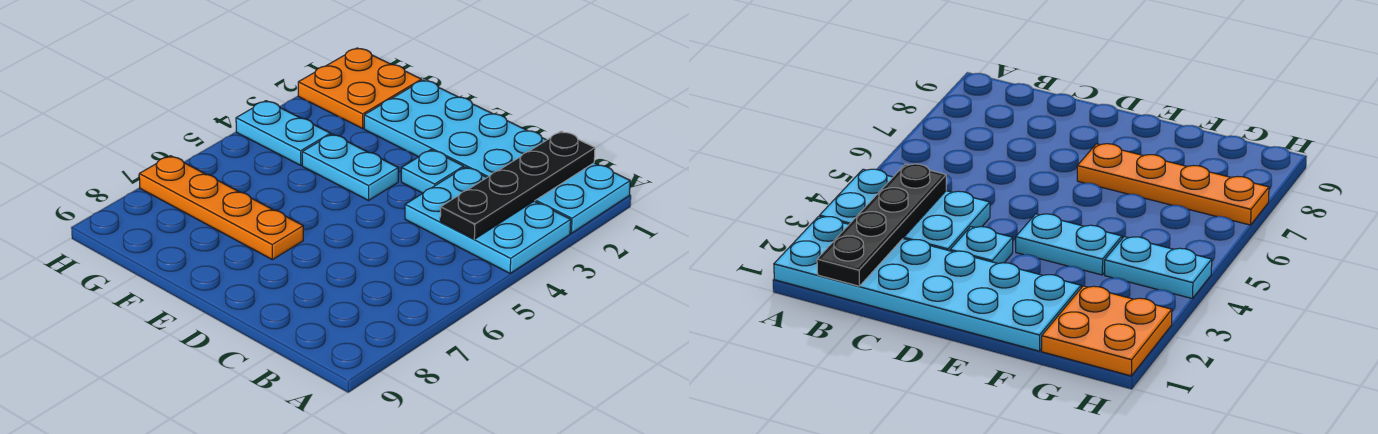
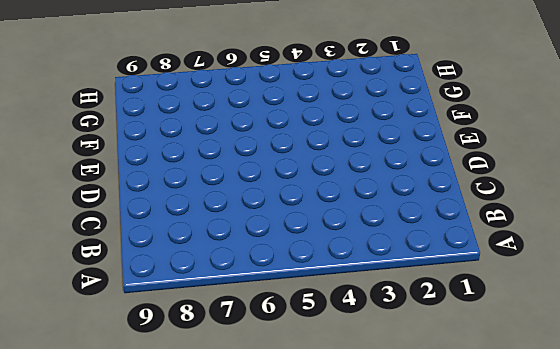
none -> cyan 2x6 plate [364,80,630,233]
none -> cyan 2x3 plate [405,167,571,273]

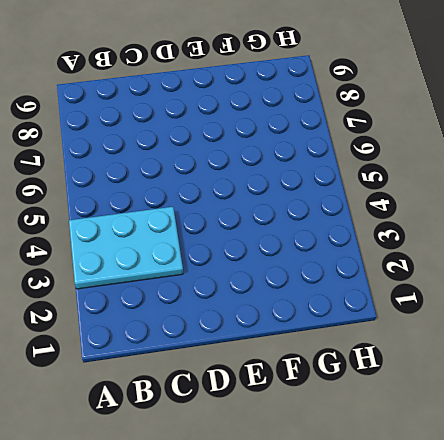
none -> cyan 2x6 plate [364,80,630,233]
none -> cyan 1x1 plate [401,150,464,193]

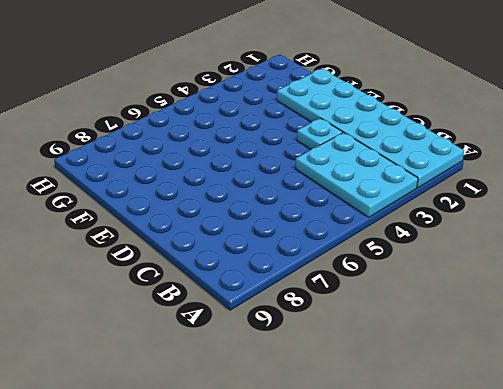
none -> cyan 1x2 plate [302,134,398,200]
none -> orange 1x4 plate [139,156,303,260]

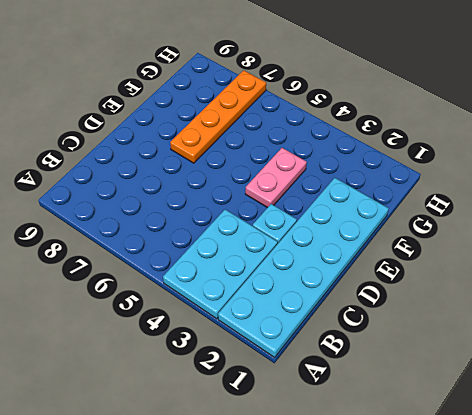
pink 1x2 plate [245,148,307,208] -> cyan 1x2 plate [302,134,398,200]
none -> orange 2x2 plate [298,48,421,128]
none -> cyan 1x2 plate [236,101,330,165]

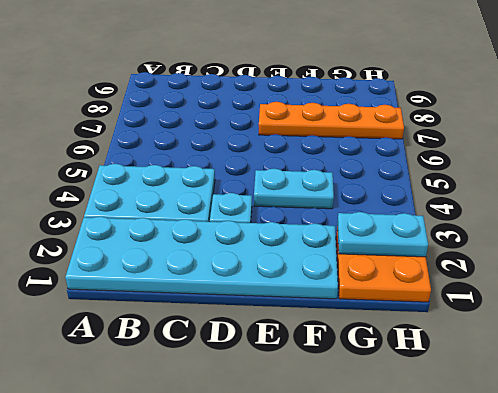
cyan 1x2 plate [337,212,428,257] -> cyan 1x2 plate moved to [236,101,330,165]
none -> black 1x4 plate [440,131,595,239]

